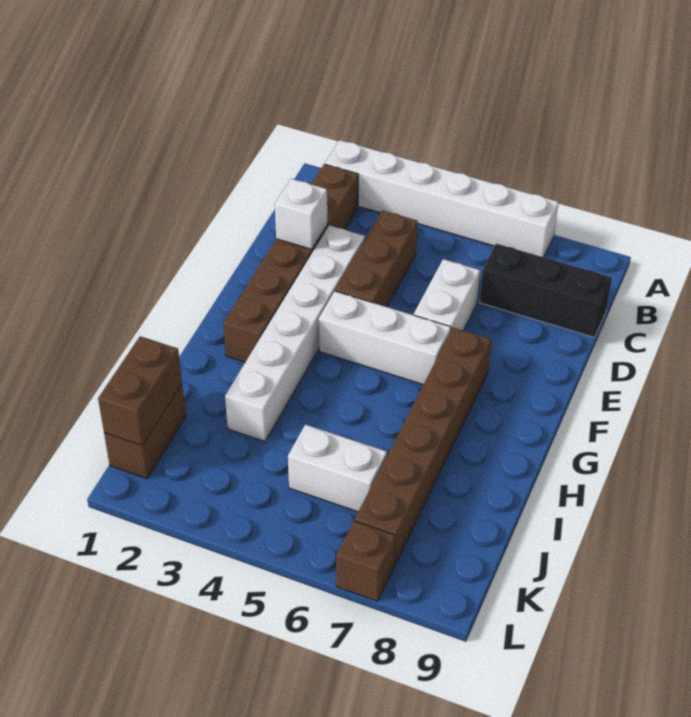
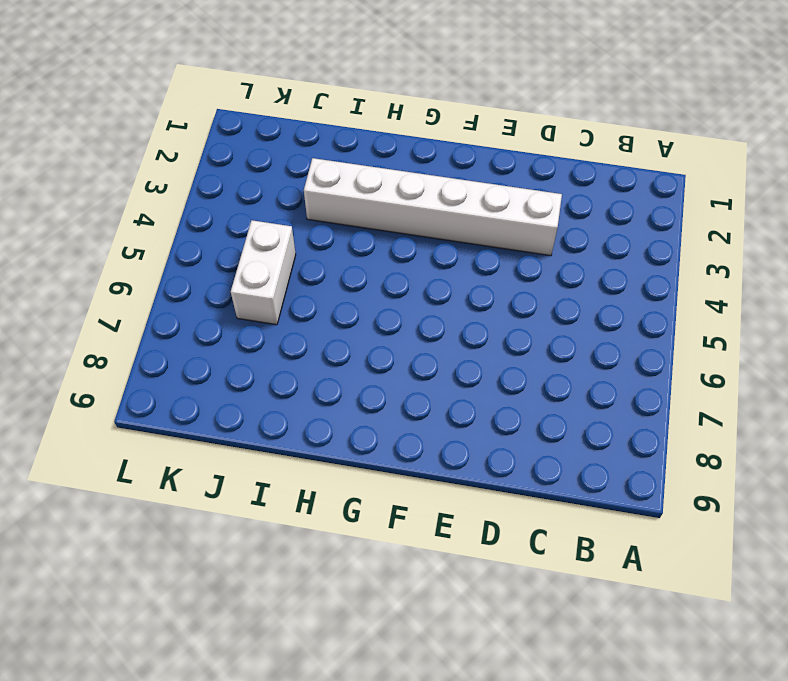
none -> white 1x6 brick [325,140,558,257]
none -> brown 1x6 brick [223,164,359,362]
none -> brown 1x3 brick [335,210,418,307]

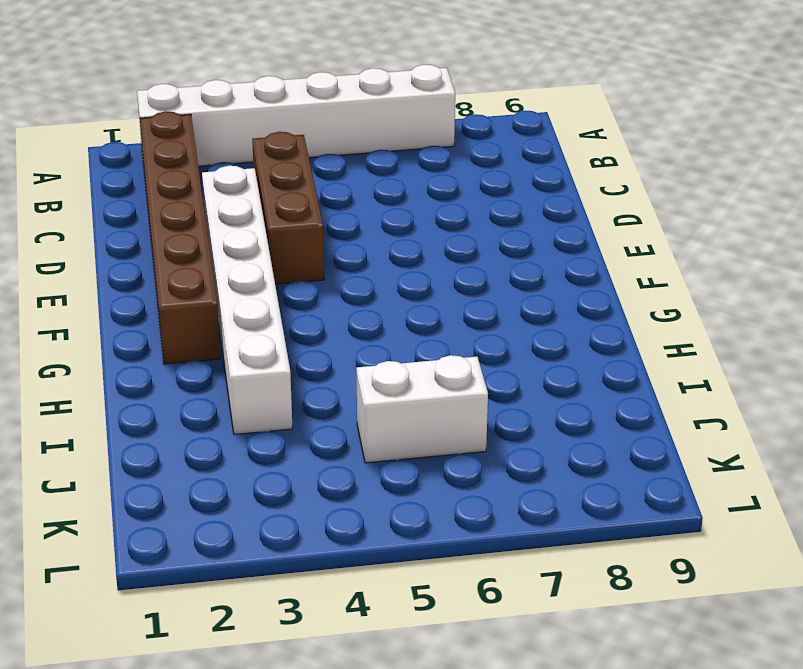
none -> black 1x3 brick [480,244,612,338]
none -> white 1x2 brick [414,259,480,330]
none -> white 1x3 brick [319,291,451,385]

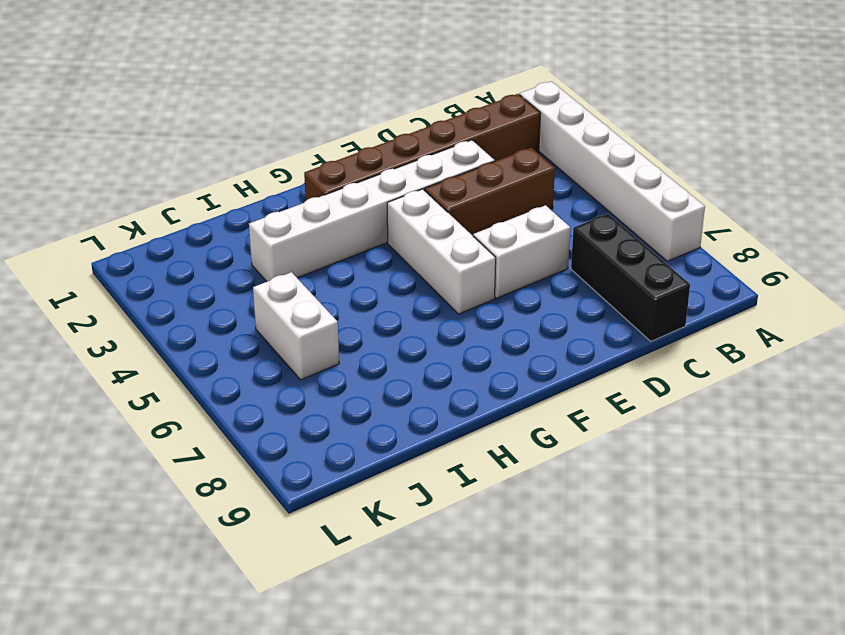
none -> brown 1x6 brick [355,327,491,565]
none -> brown 1x2 brick [104,385,186,479]
none -> brown 1x1 brick [336,521,395,601]

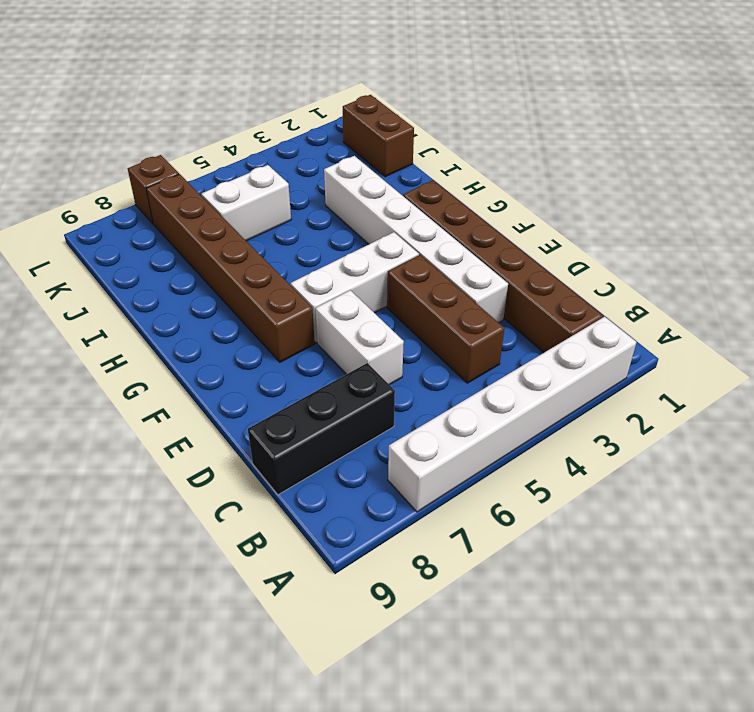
none -> white 1x1 brick [275,179,327,249]
none -> brown 1x2 brick [98,336,182,446]

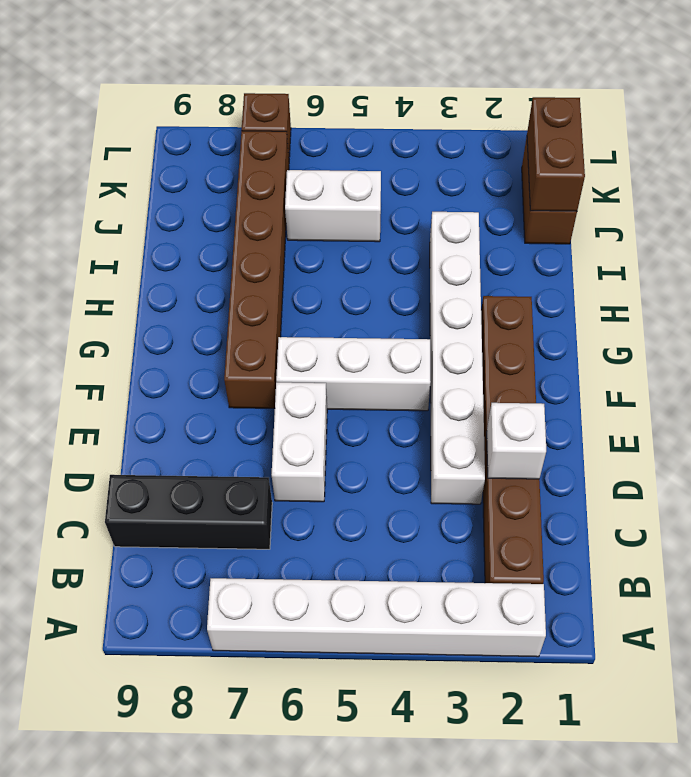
none -> brown 1x3 brick [335,210,418,307]

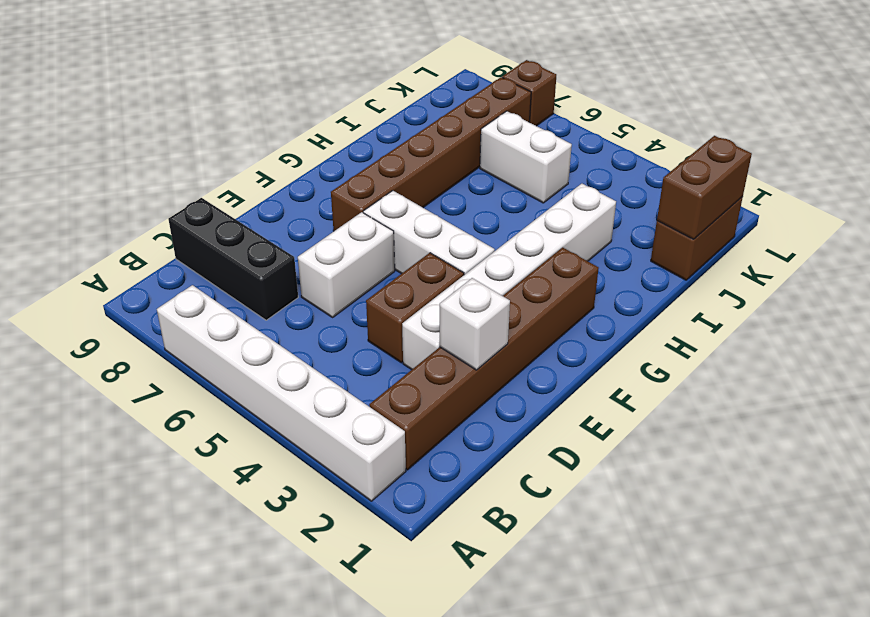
brown 1x2 brick [366,253,464,363] -> brown 1x3 brick [335,210,418,307]

